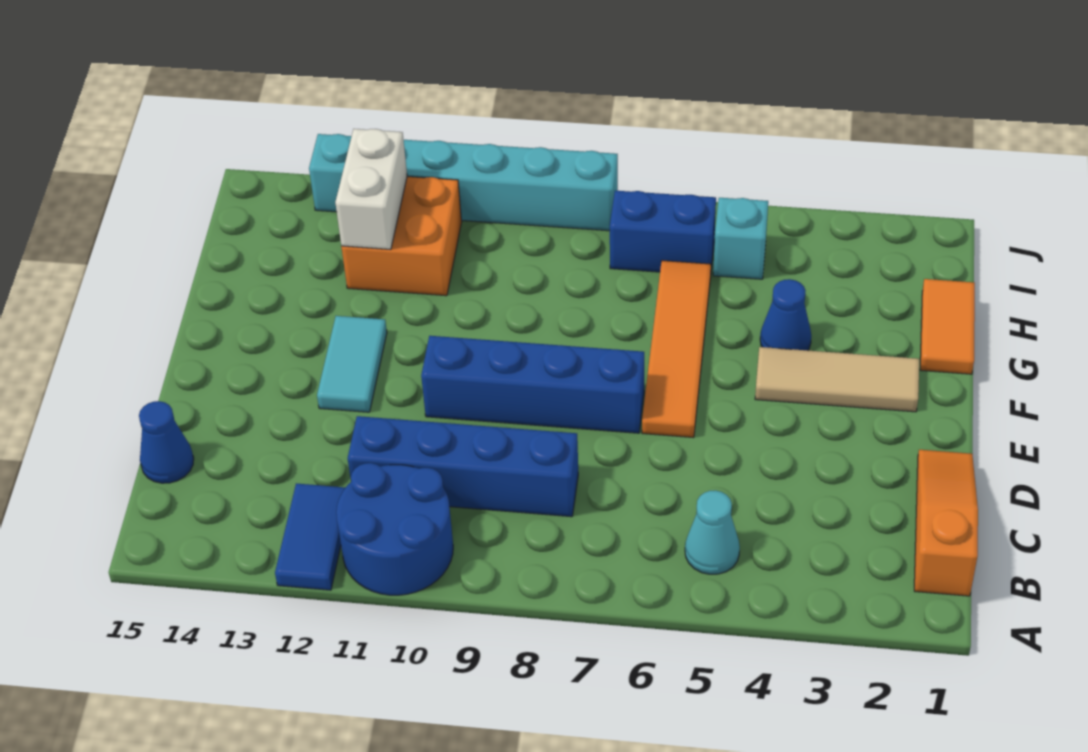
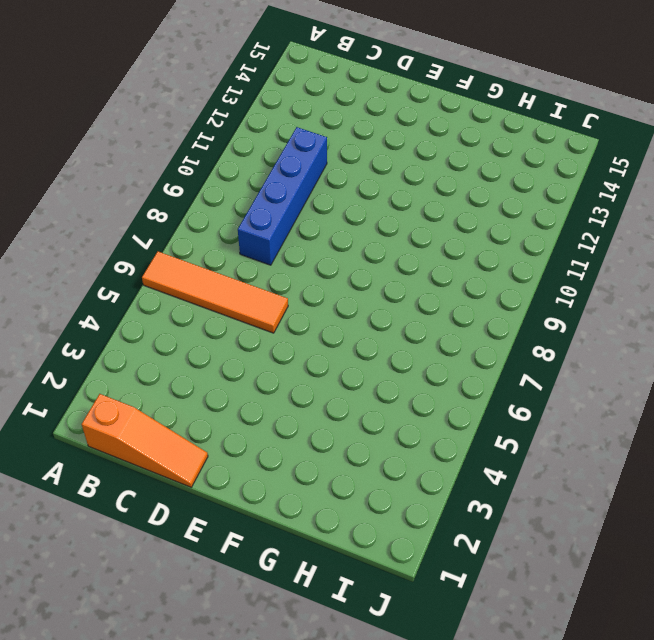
orange 1x4 tile [142,252,288,333] -> orange 1x4 tile moved to [642,260,711,438]
none -> blue 2x2 round brick [336,463,453,595]
none -> blue 1x2 tile [275,483,346,590]
none -> cyan 1x1 cone [685,490,740,574]

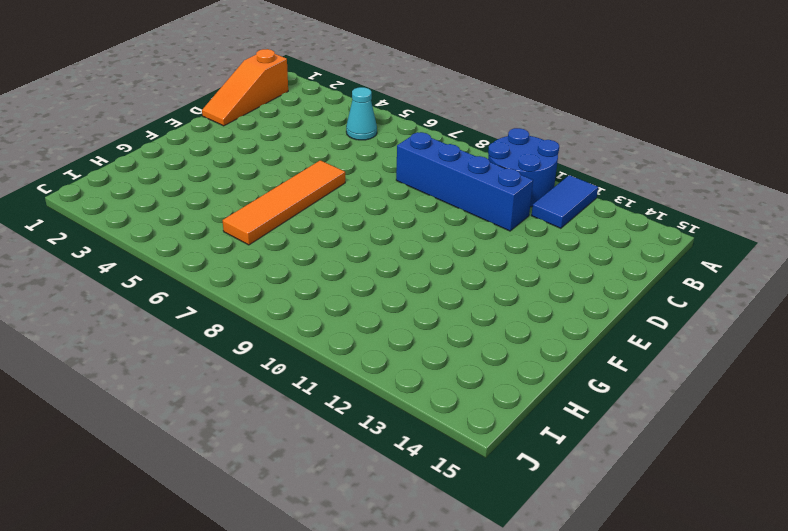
none -> blue 1x1 cone [139,401,194,483]
none -> blue 1x4 brick [421,336,644,433]
none -> cyan 1x2 tile [317,316,387,412]

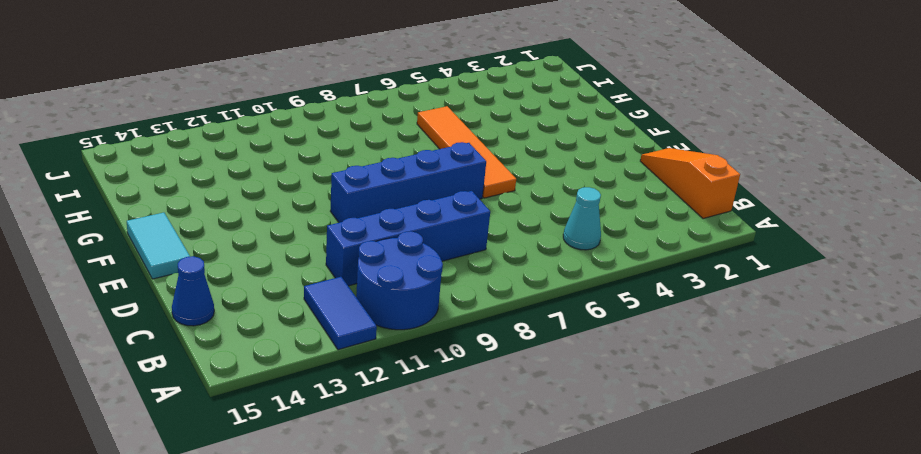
cyan 1x2 tile [127,213,190,279] -> cyan 1x2 tile moved to [317,316,387,412]
none -> tan 1x3 tile [755,347,919,412]
none -> orange 1x2 tile [920,279,975,374]
none -> blue 1x1 cone [760,279,811,350]

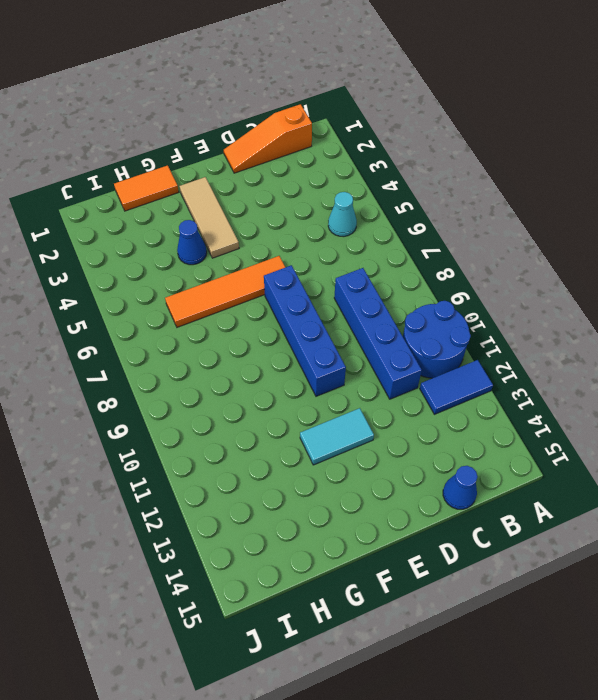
none -> orange 2x2 brick [341,177,462,296]
none -> cyan 1x1 brick [713,198,768,279]
none -> blue 1x2 brick [610,191,716,272]

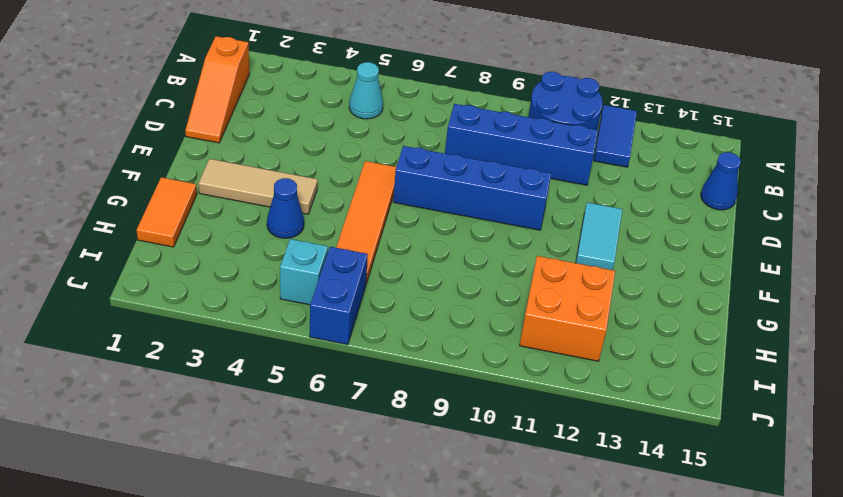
blue 1x2 brick [310,247,368,345] -> blue 1x2 brick turned to [610,191,716,272]
none -> cyan 1x6 brick [309,134,618,231]
none -> white 1x2 brick [335,129,407,249]

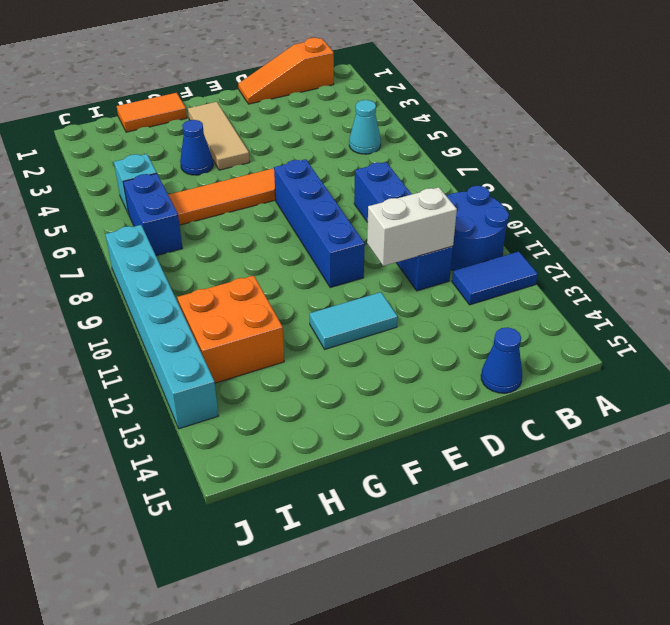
white 1x2 brick [367,187,457,266] -> white 1x2 brick moved to [335,129,407,249]

